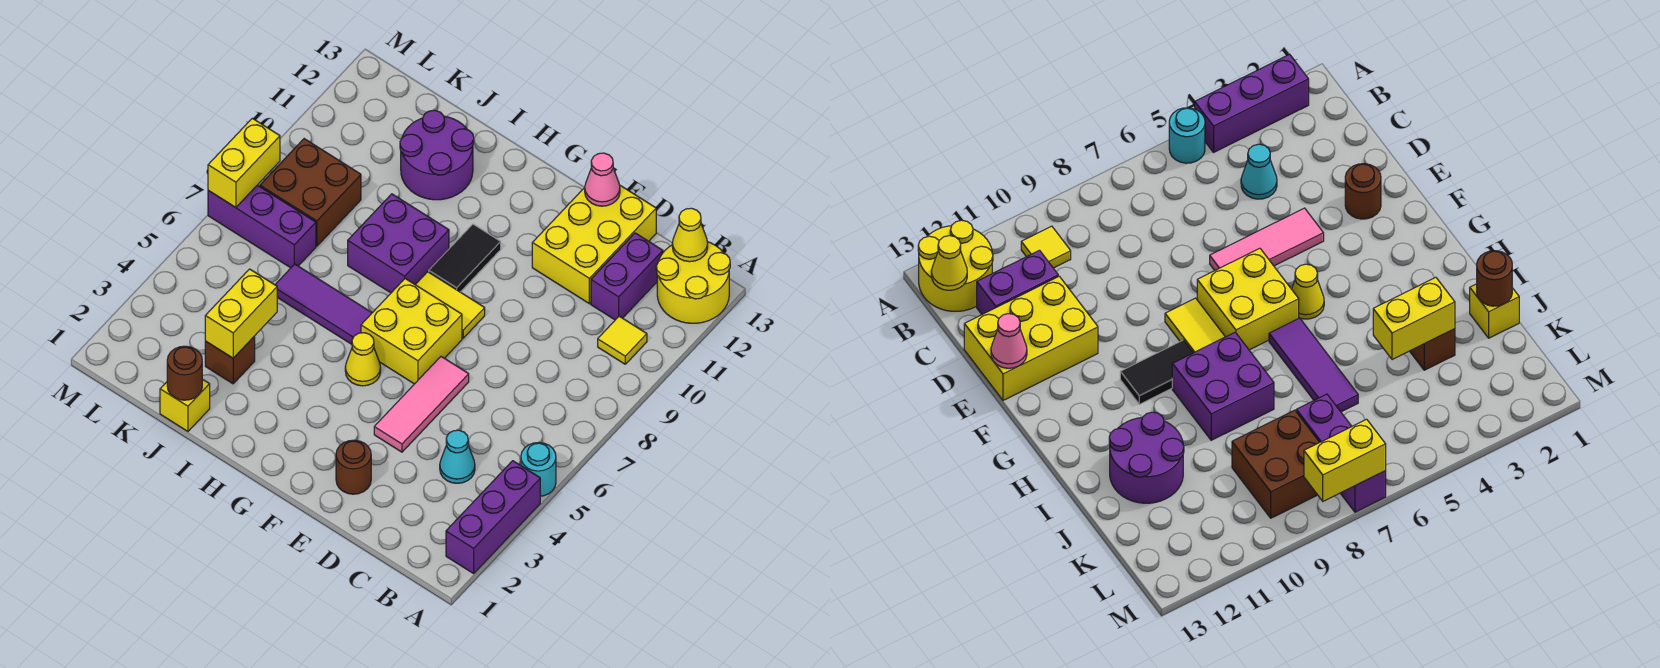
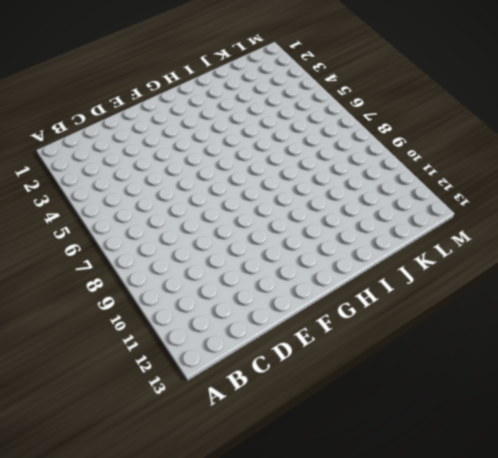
none -> purple 1x3 brick [446,461,540,573]
none -> cyan 1x1 round brick [521,442,556,496]
none -> yellow 2x2 round brick [656,242,730,323]

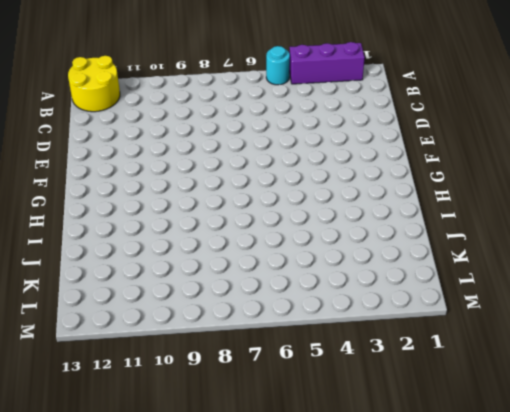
none -> yellow 1x1 tile [598,316,647,364]
none -> cyan 1x1 cone [440,430,475,483]
none -> purple 1x2 brick [591,233,663,320]

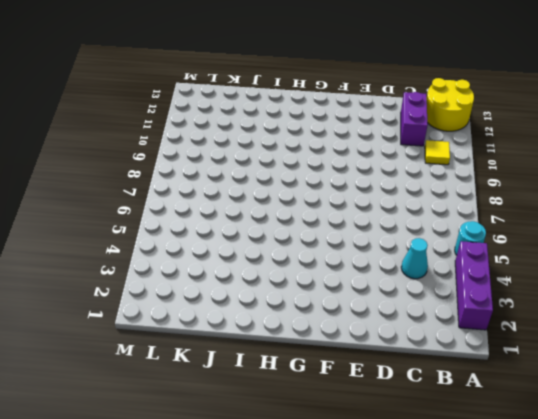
none -> yellow 2x3 brick [532,185,656,304]
none -> brown 1x1 round brick [336,440,371,494]
none -> pink 1x3 tile [374,357,469,452]

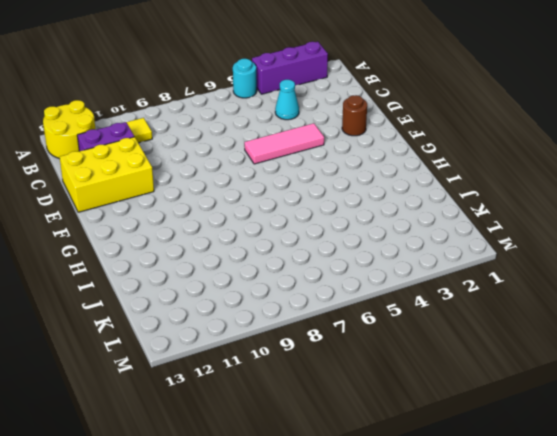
none -> yellow 2x2 brick [361,279,462,384]
none -> yellow 1x2 tile [415,272,485,338]
none -> yellow 1x1 cone [345,333,381,386]

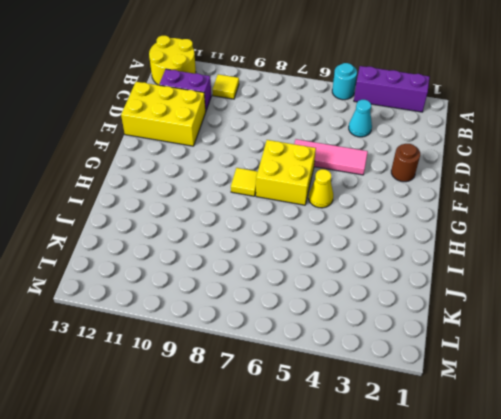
yellow 1x1 tile [231,168,258,196] -> yellow 1x2 tile [415,272,485,338]
none -> black 1x2 tile [429,224,501,292]
none -> purple 1x3 tile [275,264,372,344]
none -> purple 2x2 brick [348,194,449,293]

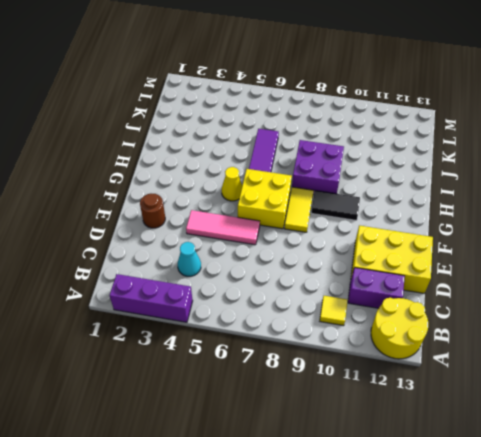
none -> cyan 1x1 round brick [521,442,556,496]
none -> purple 2x2 round brick [400,110,474,200]
none -> yellow 1x1 brick [160,379,210,431]

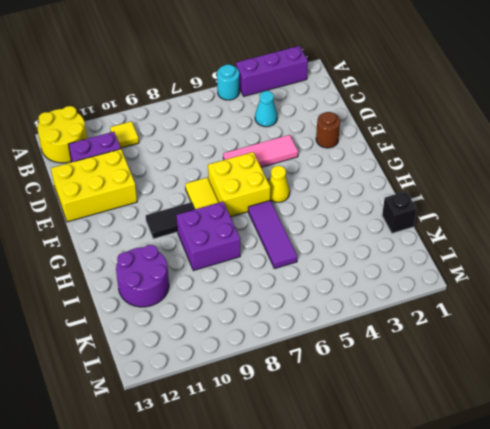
black 1x1 brick [382,191,417,233] -> yellow 1x1 brick [160,379,210,431]
none -> brown 1x1 brick [205,336,255,384]
none -> purple 1x3 brick [208,185,316,268]
none -> brown 2x2 brick [260,139,361,246]

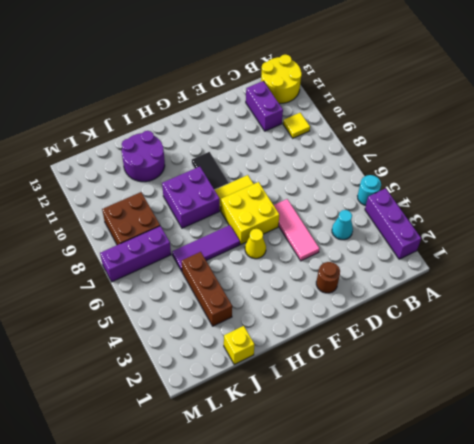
brown 1x3 brick [182,252,232,326] -> brown 1x1 brick [205,336,255,384]
none -> yellow 2x3 brick [532,185,656,304]
none -> yellow 1x1 cone [672,208,708,262]
none -> pink 1x1 cone [585,153,620,206]

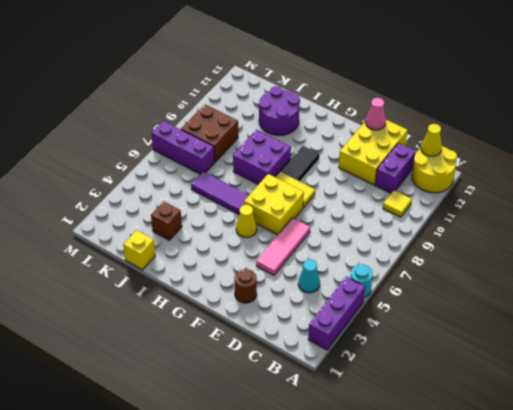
none -> brown 1x1 round brick [167,346,202,400]
none -> yellow 1x2 brick [205,269,277,358]
none -> yellow 1x2 brick [208,118,280,208]

